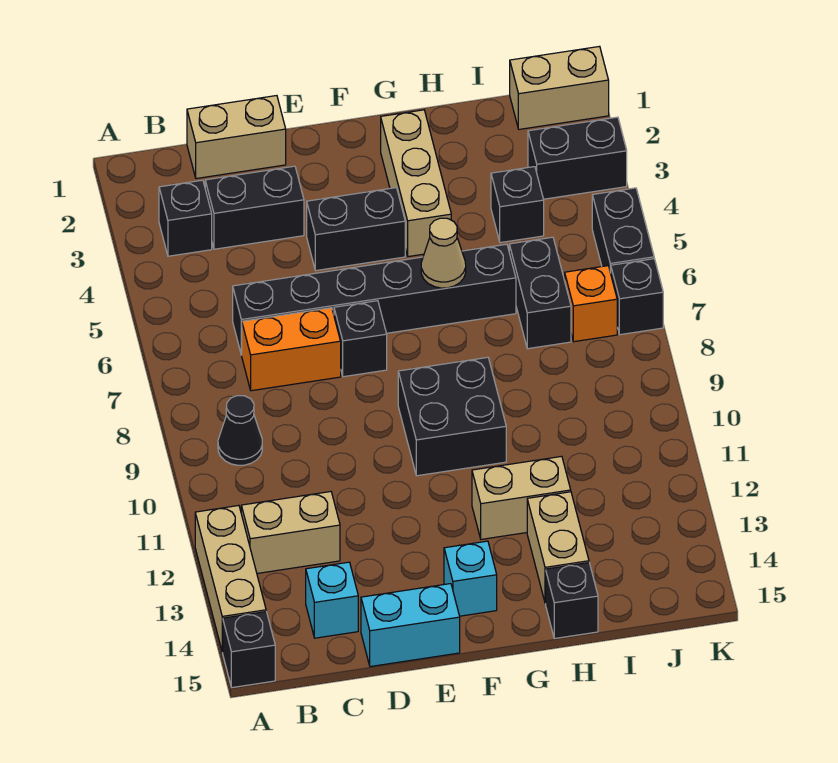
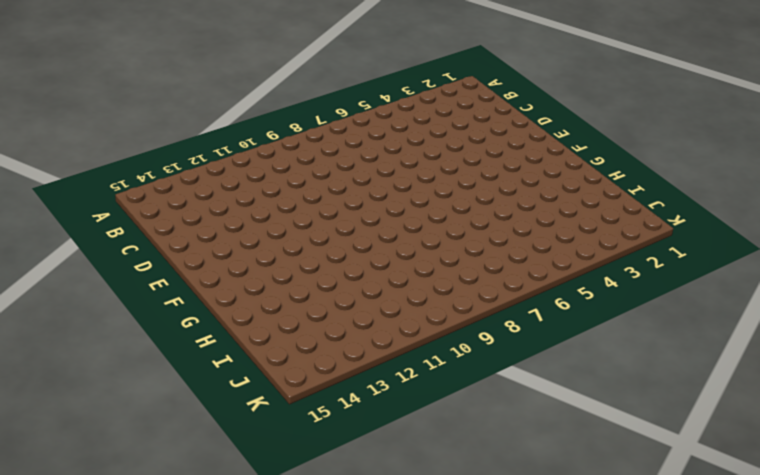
none -> tan 1x3 brick [195,506,266,652]
none -> black 1x1 brick [223,612,275,688]
none -> black 1x1 brick [159,180,212,256]

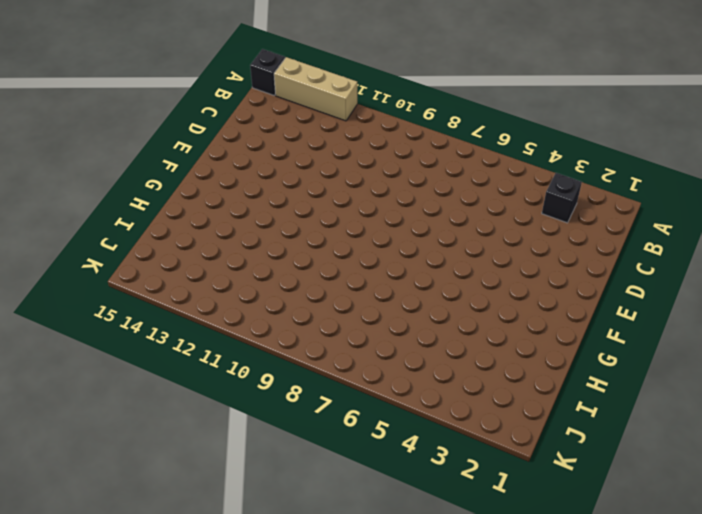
none -> black 1x1 cone [218,396,262,465]
none -> tan 1x2 brick [241,492,340,573]
none -> tan 1x2 brick [187,96,286,179]

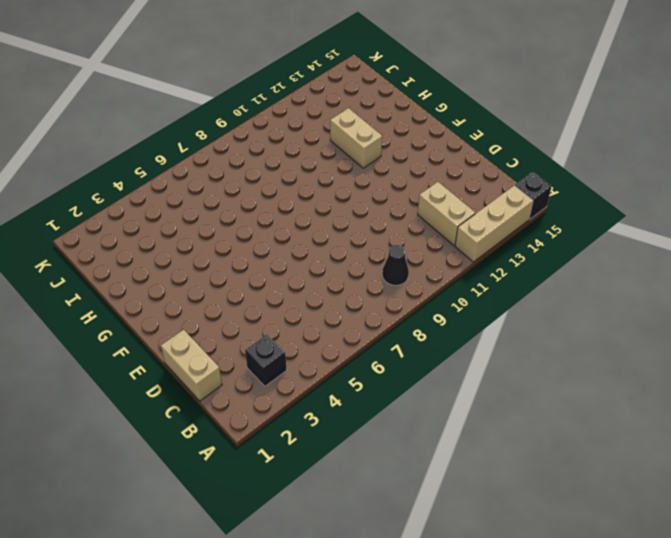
none -> black 1x2 brick [205,166,304,249]
none -> black 1x6 brick [233,244,516,355]
none -> orange 1x2 brick [242,308,341,391]

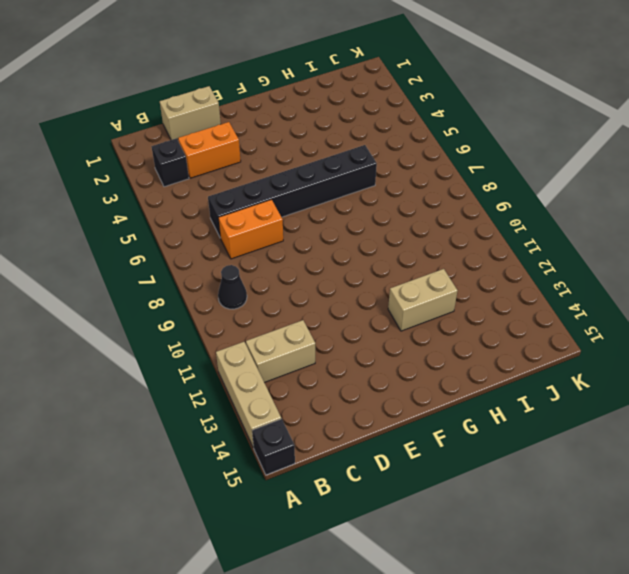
orange 1x2 brick [178,122,241,178] -> black 1x2 brick [205,166,304,249]
none -> cyan 1x1 brick [306,562,358,638]
none -> cyan 1x2 brick [361,584,460,667]
none -> black 1x2 brick [307,188,405,271]

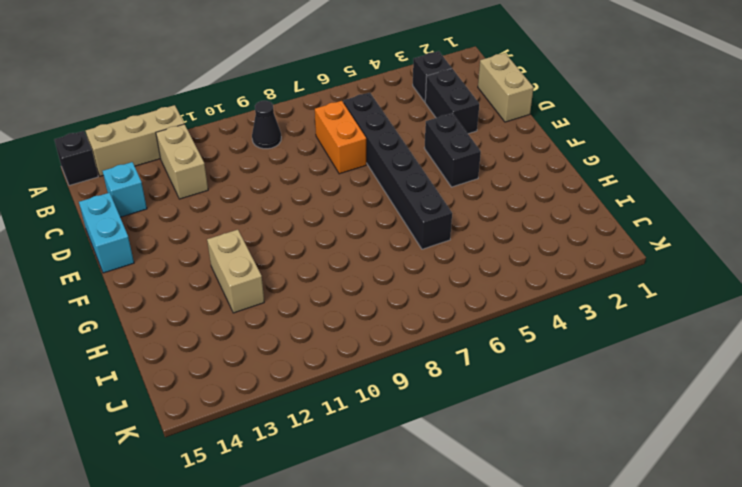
none -> black 1x1 brick [334,301,387,377]
none -> black 2x2 brick [398,357,506,476]
none -> cyan 1x1 brick [444,541,497,616]

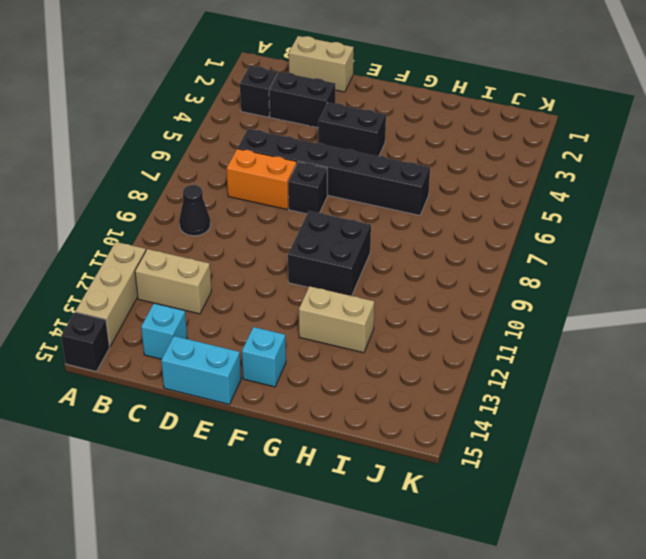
none -> tan 1x3 brick [381,110,451,257]
none -> tan 1x2 brick [527,492,589,603]
none -> black 1x1 brick [546,563,598,639]

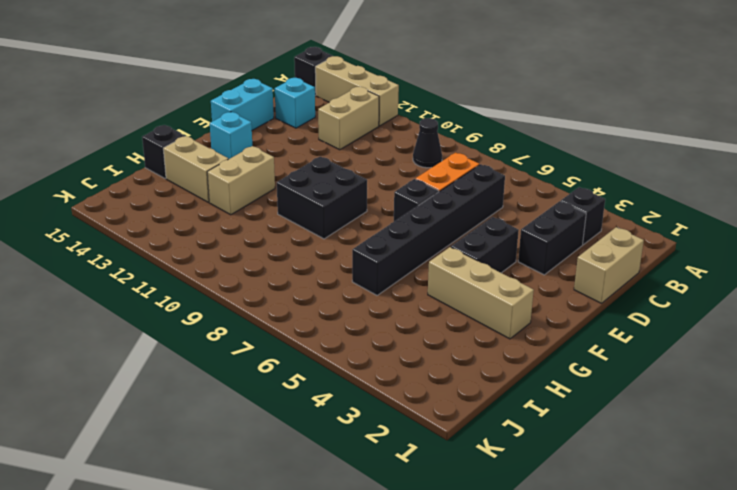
none -> black 1x1 brick [491,167,544,243]
none -> black 1x2 brick [509,237,571,349]
none -> tan 1x2 brick [510,46,609,129]

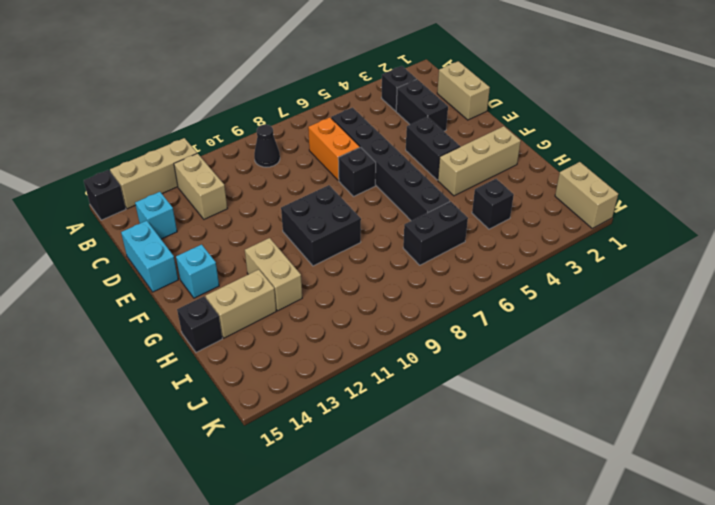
none -> black 1x2 brick [528,117,627,199]
none -> orange 1x1 brick [565,266,617,342]
none -> black 1x2 brick [592,188,654,273]

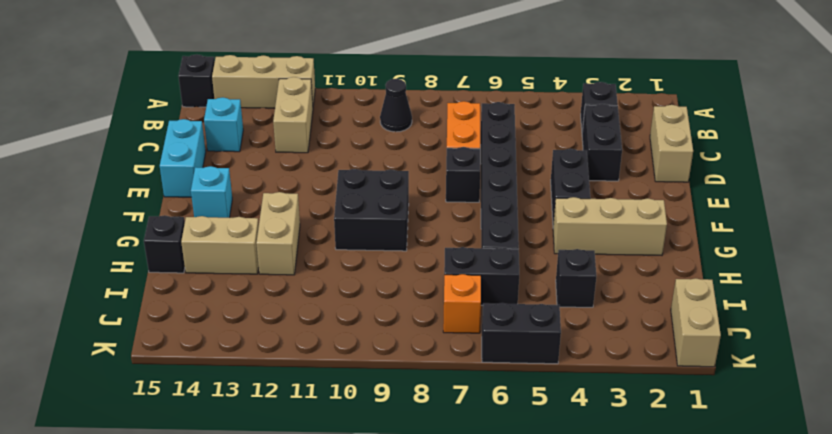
none -> black 1x2 brick [528,117,627,199]
none -> black 1x1 brick [611,259,663,335]
none -> tan 1x1 cone [421,218,466,288]

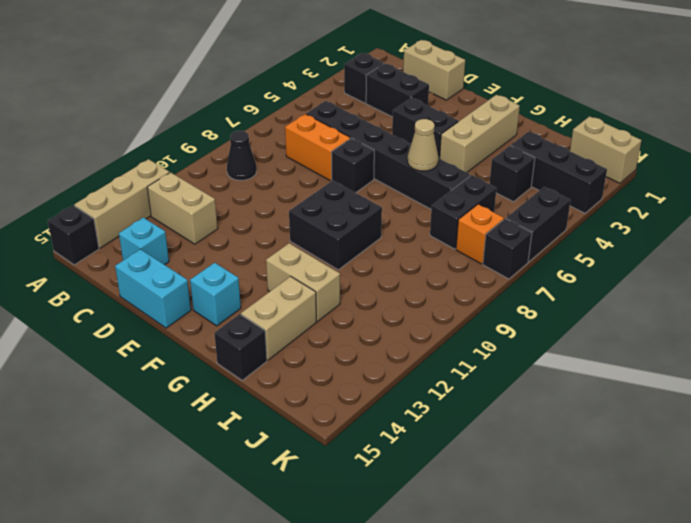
black 1x3 brick [511,132,607,213] -> black 1x2 brick [528,117,627,199]

